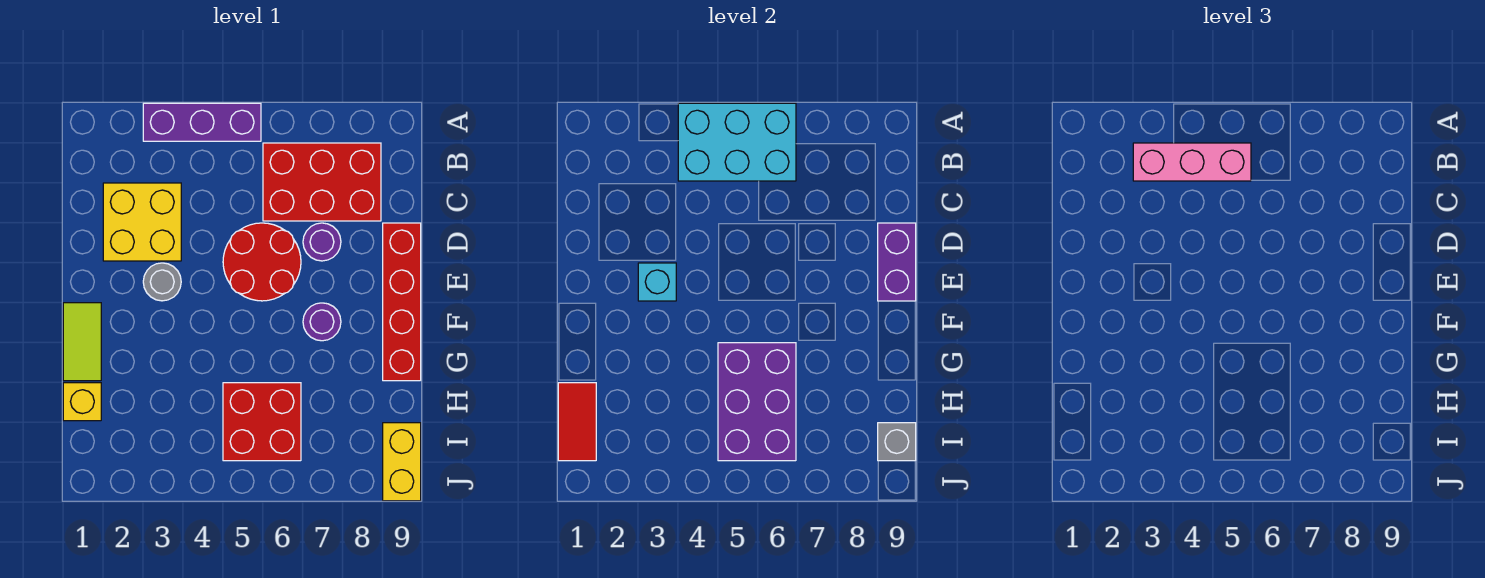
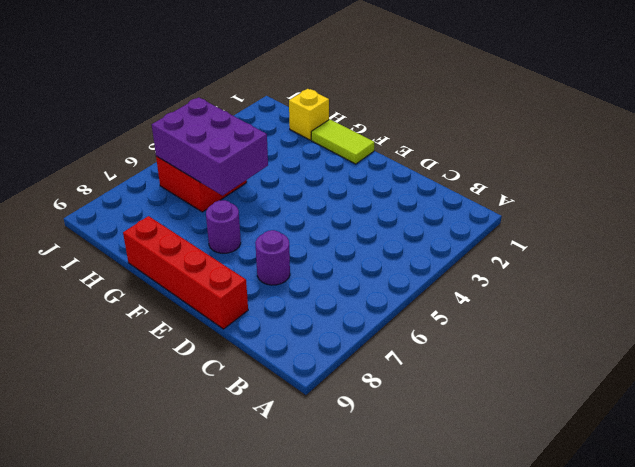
none -> purple 1x3 brick [143,103,261,141]
none -> red 2x3 brick [263,143,381,221]
none -> yellow 2x2 brick [103,183,181,261]

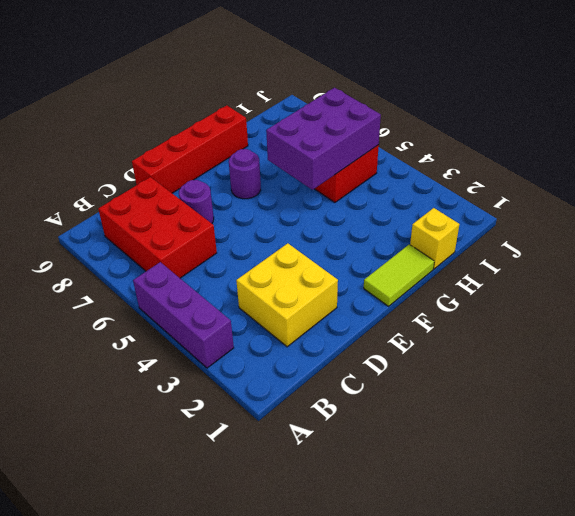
none -> red 2x2 round brick [223,223,301,301]
none -> grey 1x1 round brick [143,263,181,301]
none -> yellow 1x2 brick [383,423,421,501]

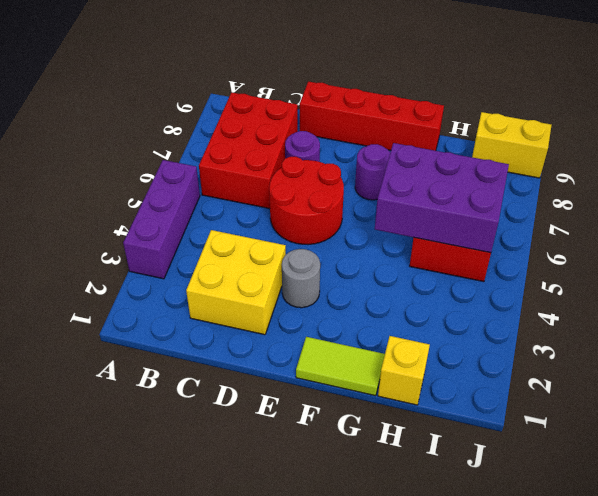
none -> cyan 2x3 brick [678,103,796,181]
none -> purple 1x2 brick [878,223,916,301]
none -> cyan 1x1 brick [638,263,676,301]

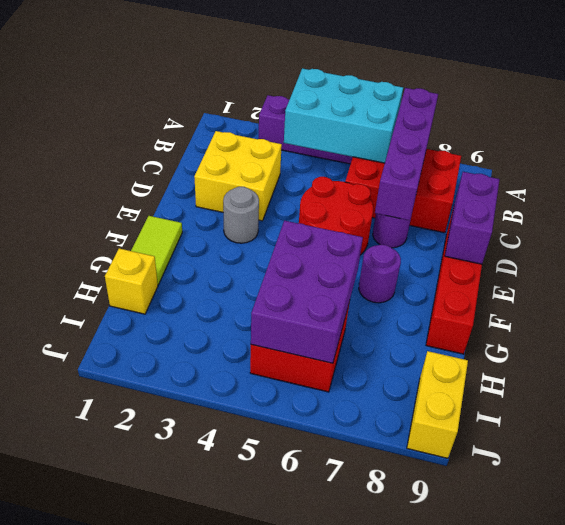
purple 1x4 brick [375,88,438,220] -> none
none -> cyan 1x1 brick [638,263,676,301]
none -> red 1x2 tile [558,383,596,461]
none -> grey 1x1 brick [878,423,916,461]

